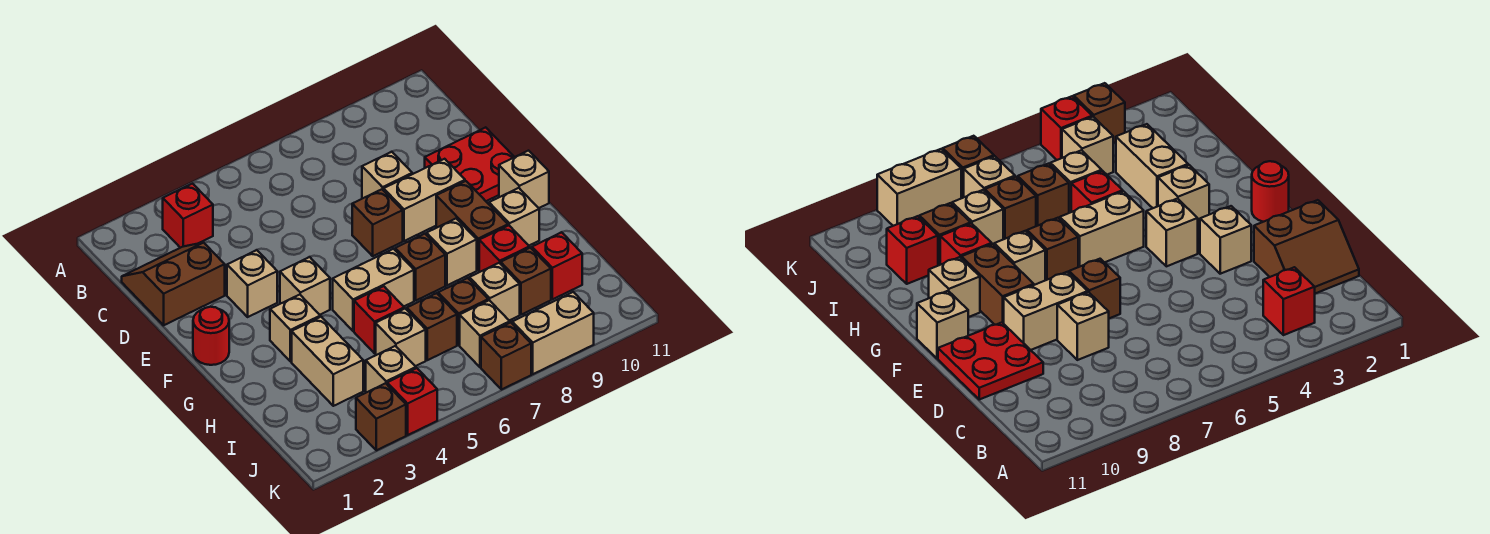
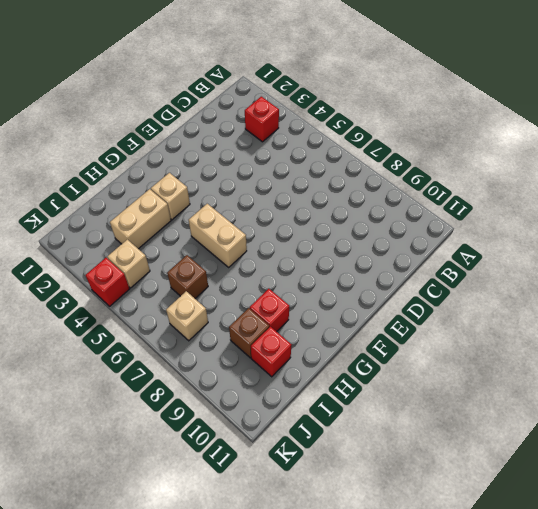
none -> brown 2x2 slope [122,243,225,325]
none -> tan 1x1 brick [362,152,412,198]
none -> red 2x2 plate [425,127,514,201]
none -> tan 1x1 brick [227,250,277,317]

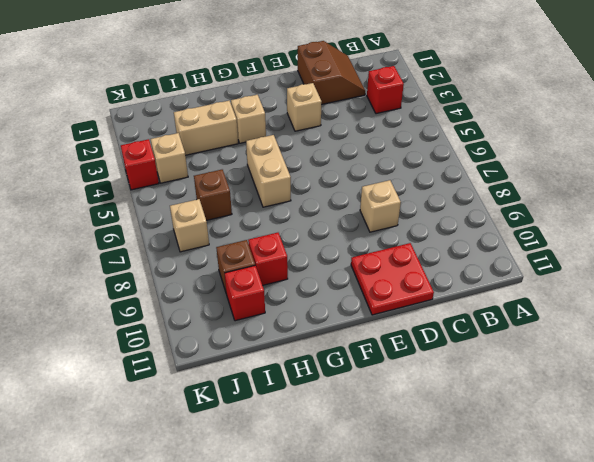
none -> brown 1x1 brick [352,189,403,256]
none -> tan 1x2 brick [384,159,465,241]
none -> red 1x1 round brick [193,307,229,365]
none -> tan 1x1 brick [280,257,330,315]

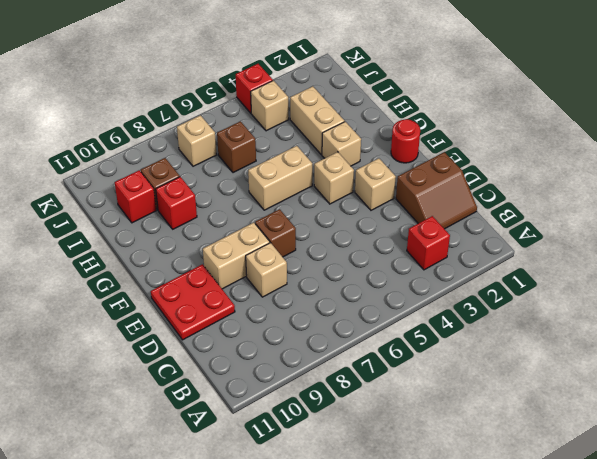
none -> brown 1x2 brick [436,181,508,270]
none -> tan 1x1 brick [499,151,549,208]
none -> brown 1x1 brick [395,234,445,300]
none -> tan 1x1 brick [427,218,477,285]

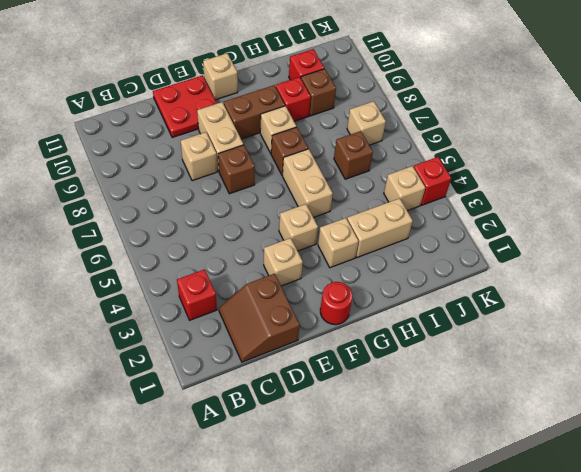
none -> tan 1x1 brick [489,188,539,245]
none -> red 1x1 brick [354,286,405,353]
none -> tan 1x1 brick [376,309,426,366]
none -> brown 1x1 brick [438,278,488,345]

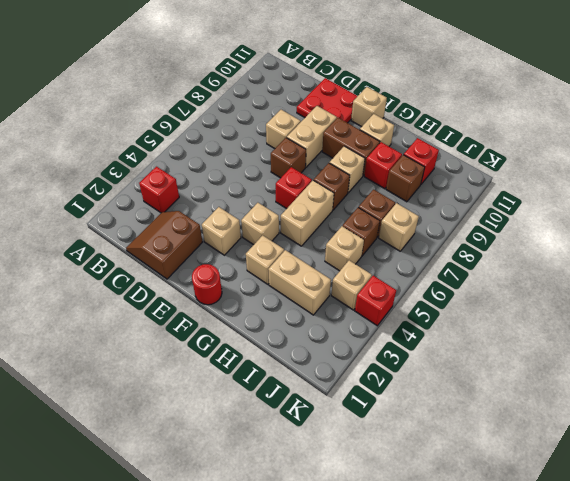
red 1x1 brick [276,167,312,209] -> red 1x1 brick moved to [354,286,405,353]
none -> tan 1x1 brick [469,263,520,320]
none -> brown 1x1 brick [356,383,406,450]
none -> brown 1x1 brick [481,322,531,390]
none -> tan 1x2 brick [512,292,594,374]

